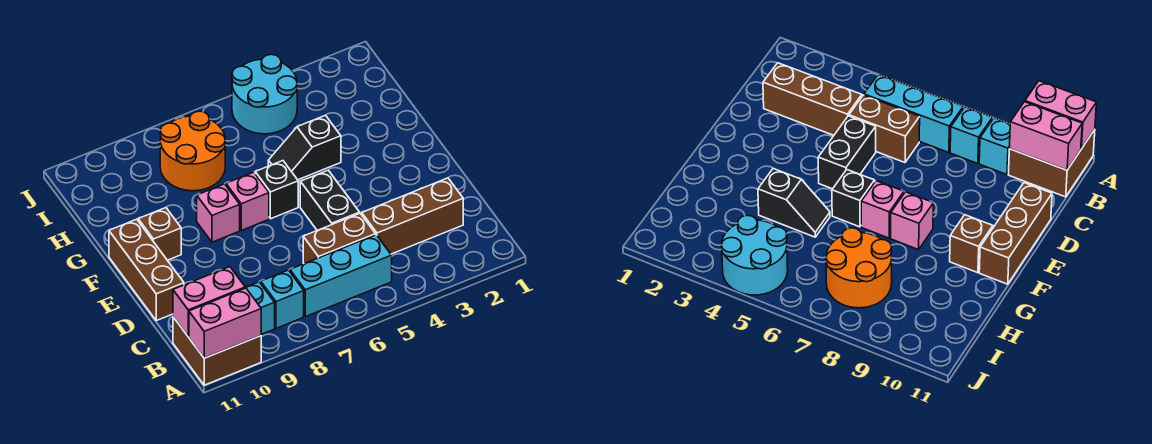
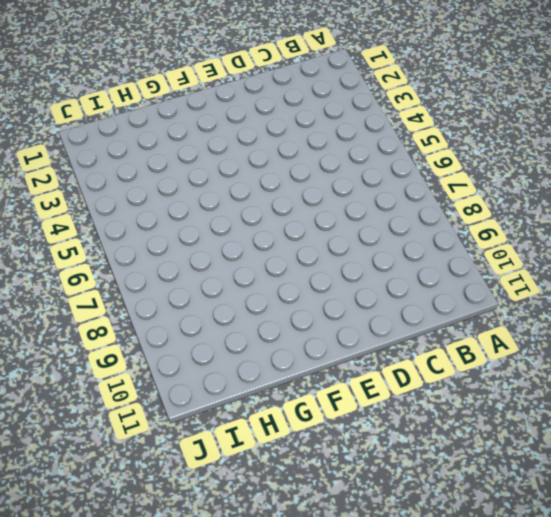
none -> brown 2x2 brick [173,317,261,385]
none -> cyan 1x3 brick [290,235,392,317]
none -> cyan 1x1 brick [261,270,304,328]

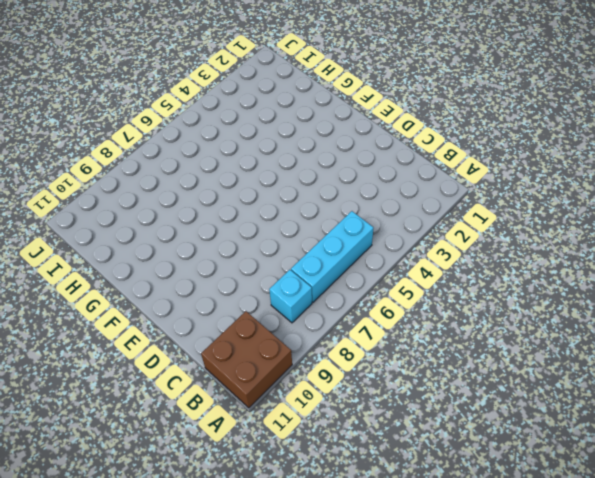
none -> cyan 1x1 brick [245,282,275,334]
none -> brown 1x3 brick [362,178,463,254]
none -> brown 1x2 brick [303,213,376,264]

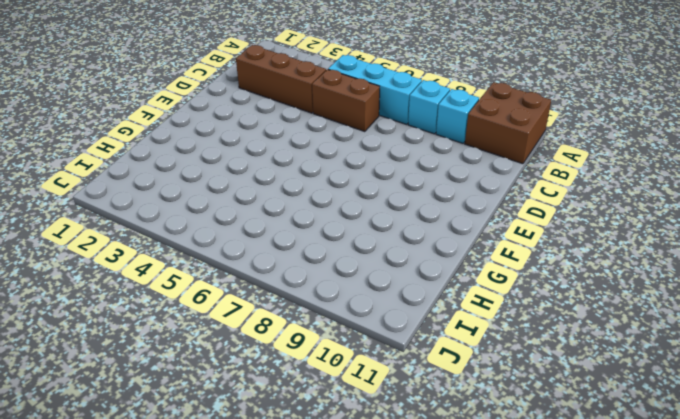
none -> black 1x2 brick [300,170,360,230]
none -> brown 1x3 brick [109,219,184,321]
none -> black 1x1 brick [255,161,298,219]

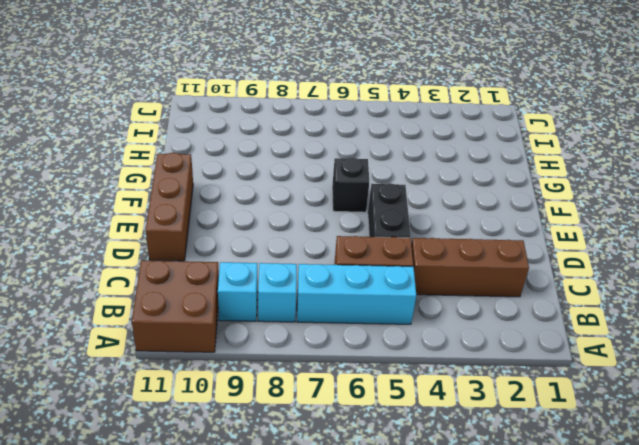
none -> pink 1x1 brick [226,172,269,230]
none -> pink 1x1 brick [197,184,240,242]
none -> brown 1x1 brick [138,208,181,260]

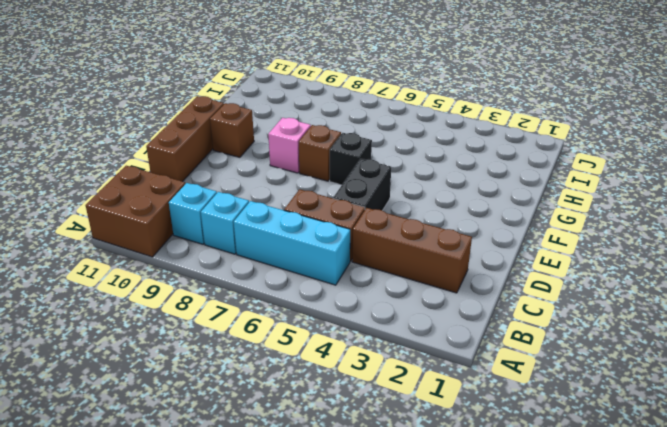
brown 1x1 brick [299,125,341,181] -> pink 1x1 brick [226,172,269,230]
none -> black 1x2 slope [268,115,341,180]
none -> orange 2x2 round brick [160,111,226,191]
none -> cyan 2x2 round brick [232,54,297,134]

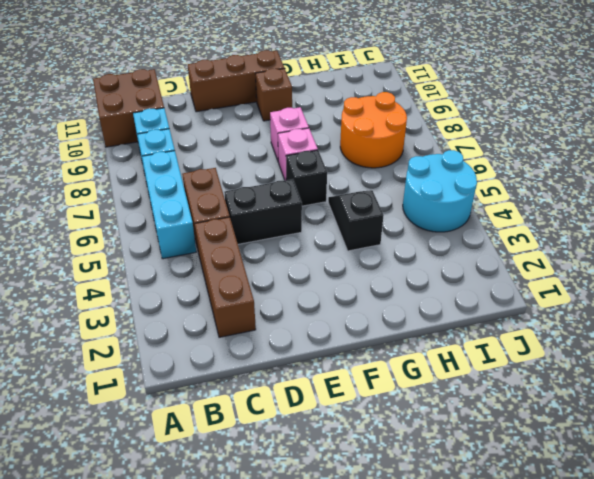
none -> pink 1x2 brick [189,288,261,358]
none -> pink 1x2 brick [173,267,245,337]

